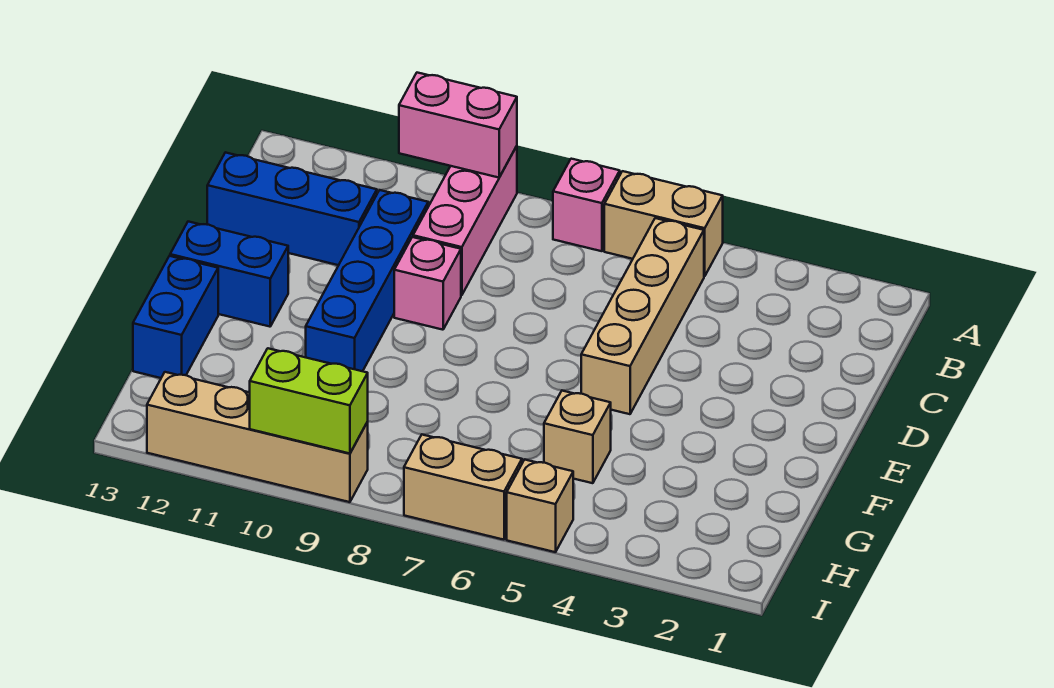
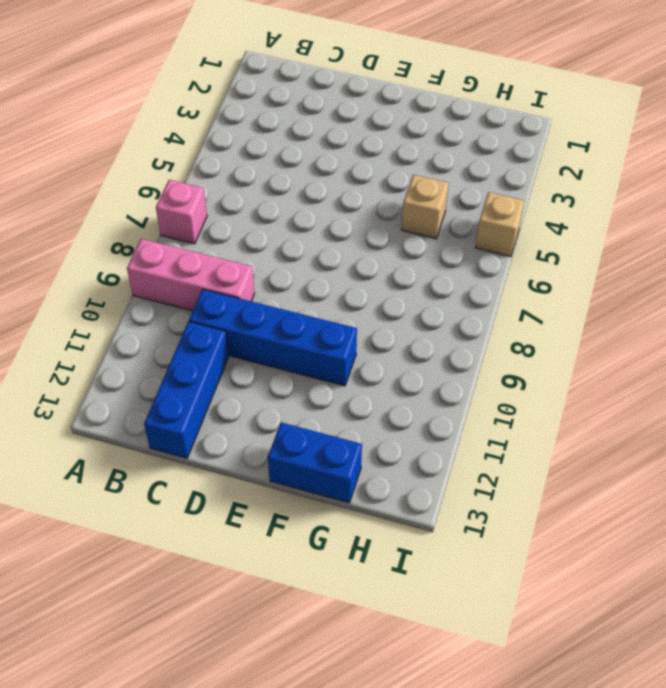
none -> tan 1x2 brick [604,171,723,276]
none -> tan 1x4 brick [581,218,704,414]
none -> pink 1x1 brick [394,237,461,330]

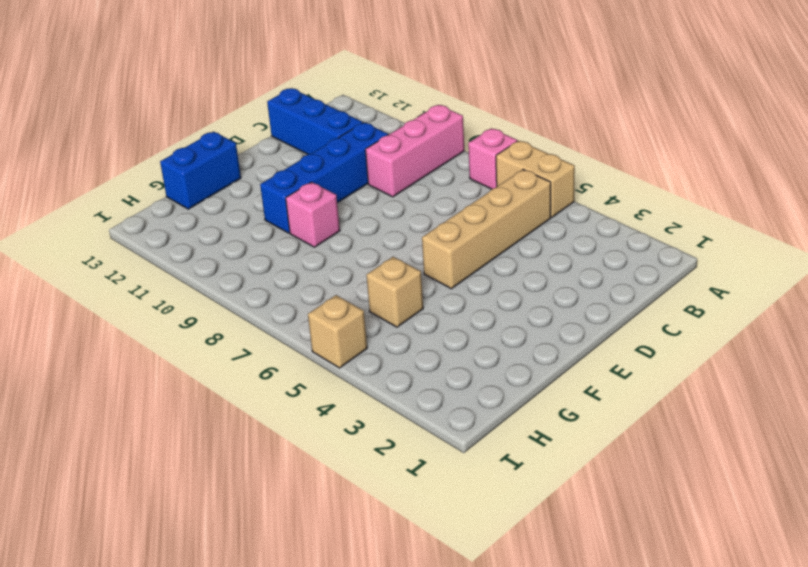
pink 1x1 brick [286,182,340,247] -> pink 1x1 brick moved to [394,237,461,330]
none -> blue 1x2 brick [170,222,288,327]
none -> tan 1x2 brick [404,435,522,540]
none -> tan 1x4 brick [147,372,368,502]

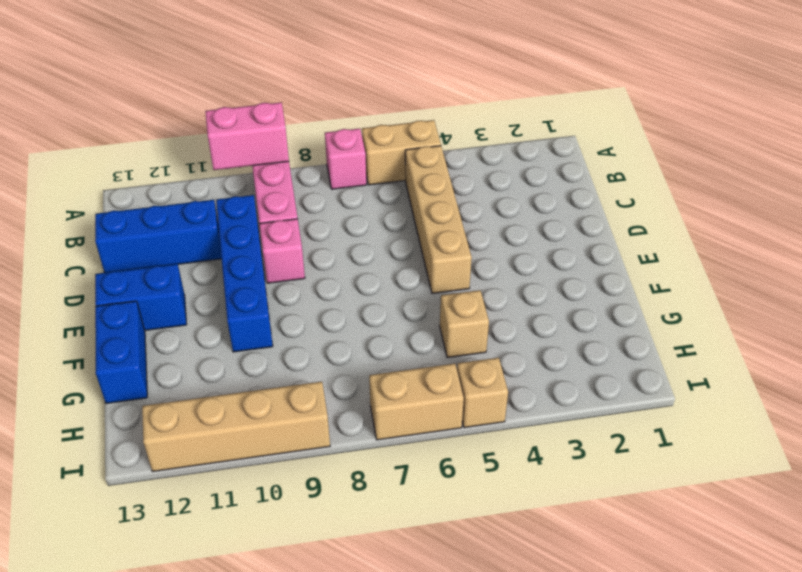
none -> lime 1x2 brick [250,348,368,454]

